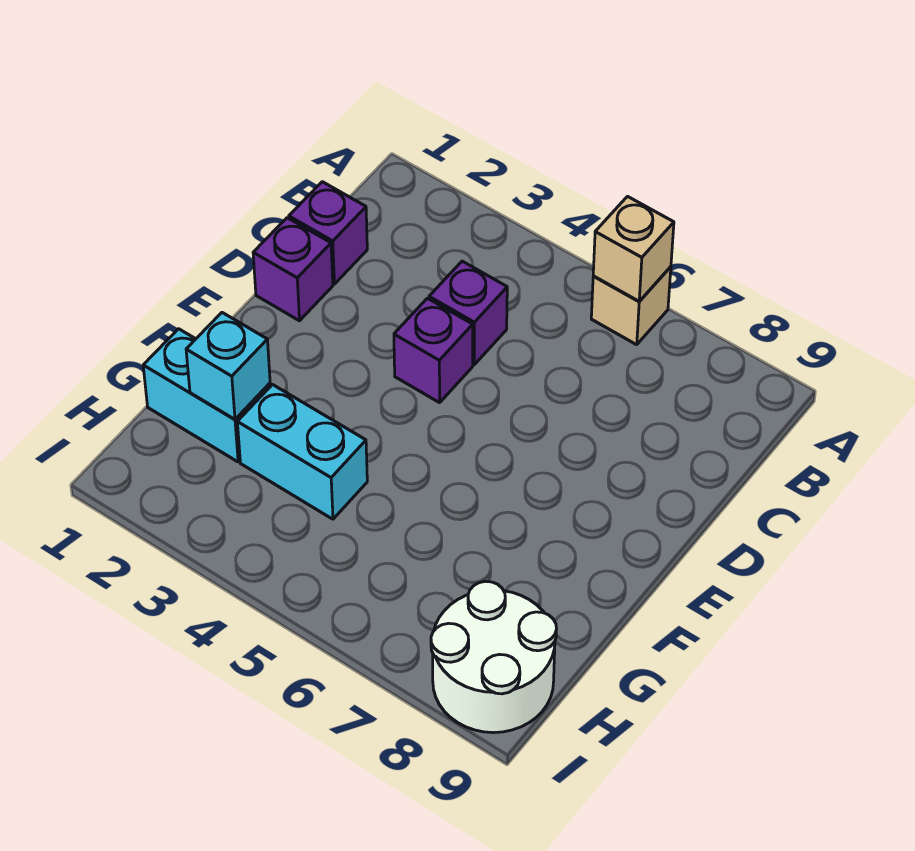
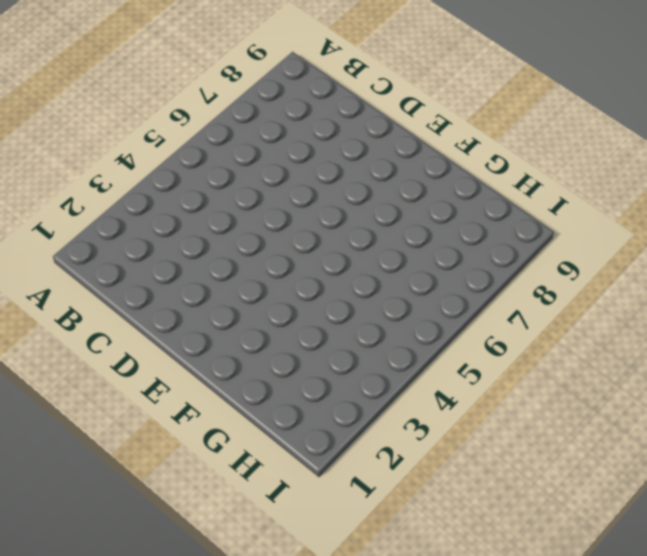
none -> tan 1x1 brick [591,267,671,345]
none -> purple 1x1 brick [289,182,367,284]

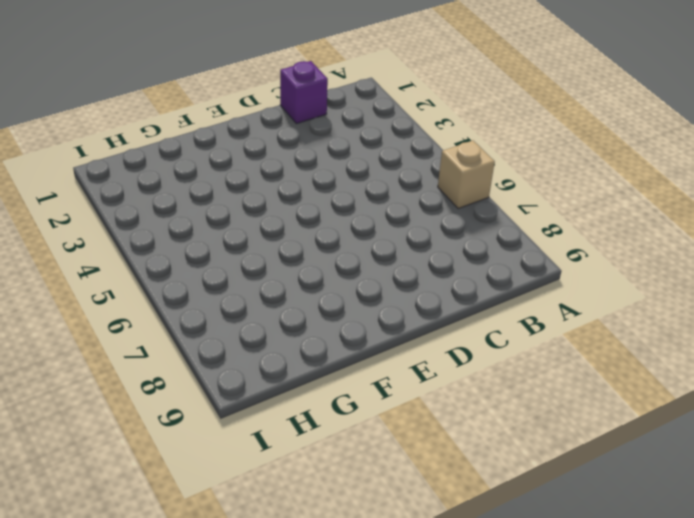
none -> purple 1x1 brick [429,261,507,365]
none -> purple 1x1 brick [253,218,333,321]

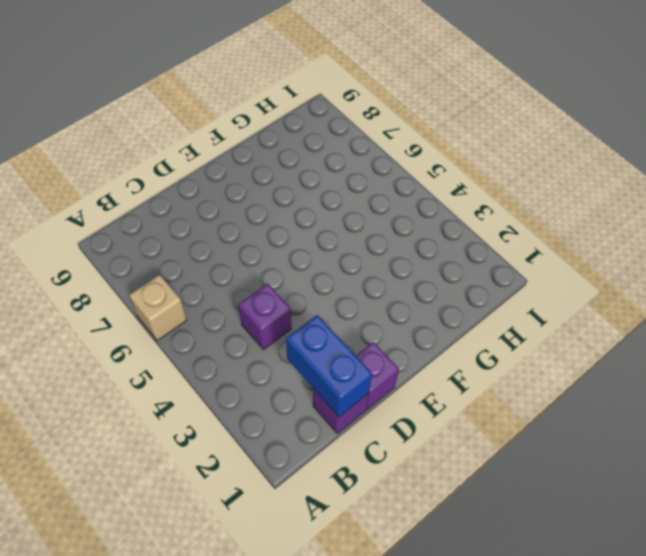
blue 1x2 brick [286,315,372,417] -> none
none -> purple 1x1 brick [394,298,473,403]
none -> cyan 1x2 brick [143,329,270,462]

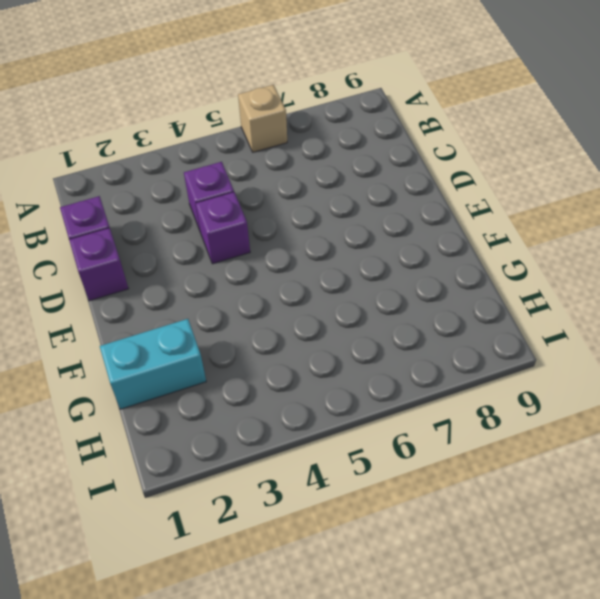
none -> cyan 1x2 brick [237,385,367,519]
none -> white 2x2 round brick [431,581,556,733]

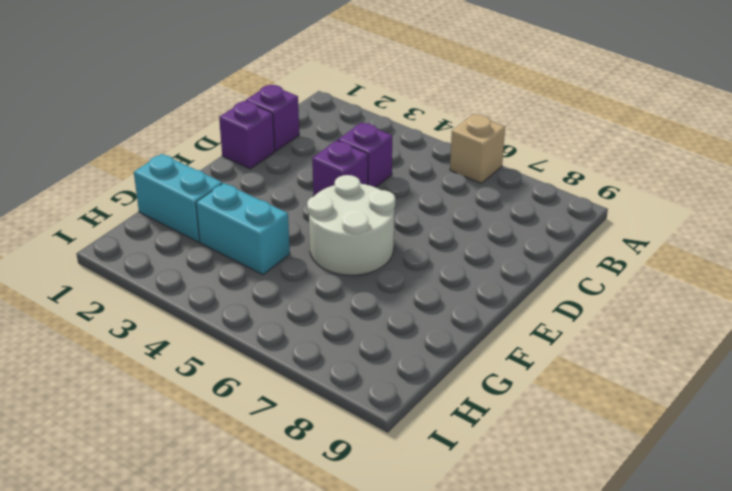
white 2x2 round brick [307,175,395,275] -> white 2x2 round brick moved to [431,581,556,733]
none -> tan 1x1 brick [593,196,674,301]
none -> cyan 1x1 brick [186,313,270,419]

